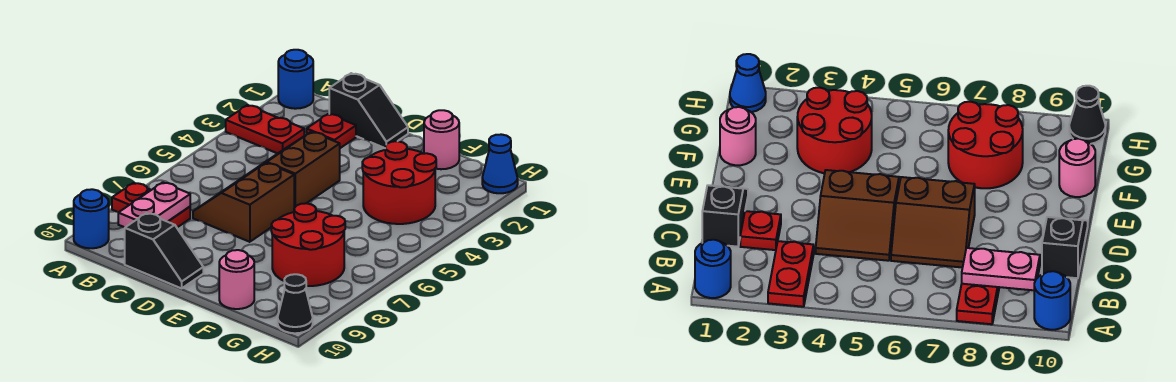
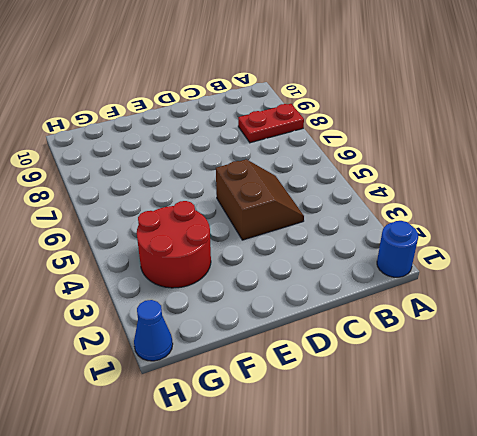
none -> red 1x2 plate [226,105,304,153]
none -> blue 1x1 round brick [74,189,109,248]
none -> black 1x2 slope [329,73,408,148]

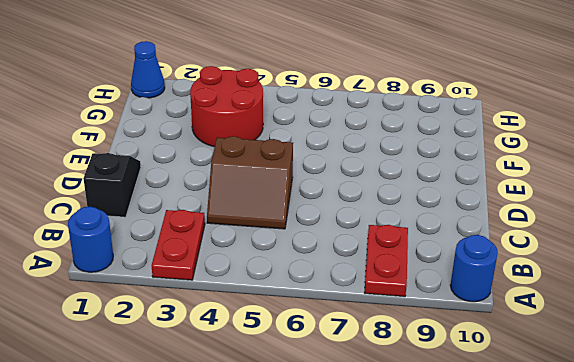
none -> red 1x1 plate [307,114,356,148]
none -> brown 2x2 slope [193,163,294,242]
none -> black 1x2 slope [125,213,203,288]

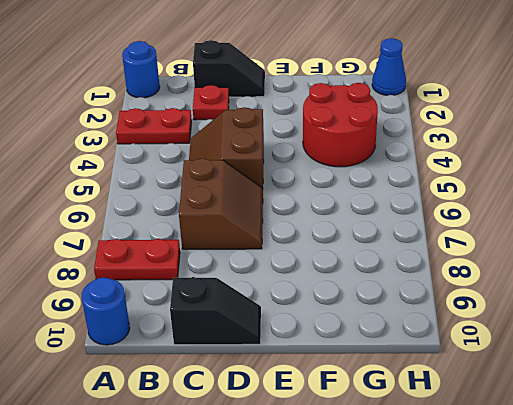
brown 2x2 slope [179,158,263,250] -> brown 2x2 slope turned to [193,163,294,242]
none -> pink 1x1 round brick [424,110,459,169]
none -> red 2x2 round brick [271,203,345,286]
none -> pink 1x1 round brick [219,250,254,309]

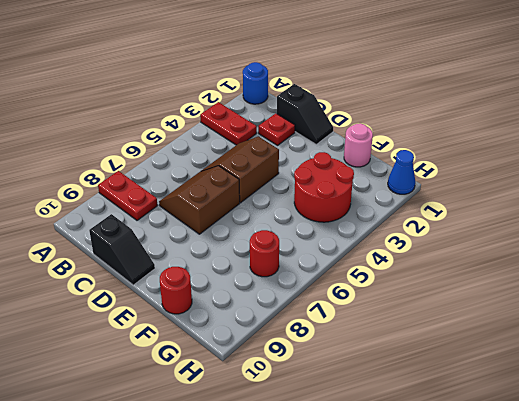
red 1x1 round brick [160,267,192,314] -> pink 1x1 round brick [219,250,254,309]
red 1x1 round brick [250,230,279,277] -> red 2x2 round brick [271,203,345,286]
none -> blue 1x1 round brick [74,189,109,248]
none -> black 1x1 cone [278,274,313,333]
none -> pink 1x2 plate [118,182,190,227]

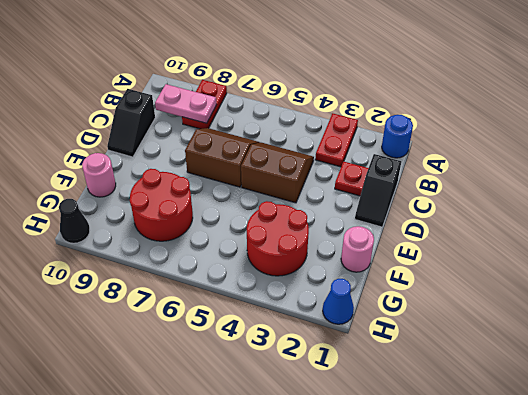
none -> blue 1x1 round brick [74,189,109,248]

